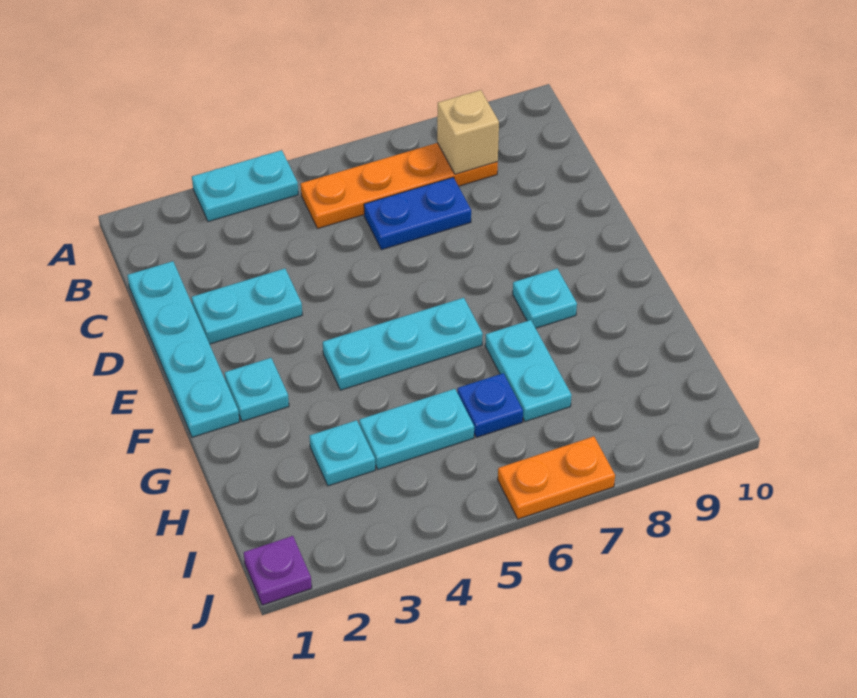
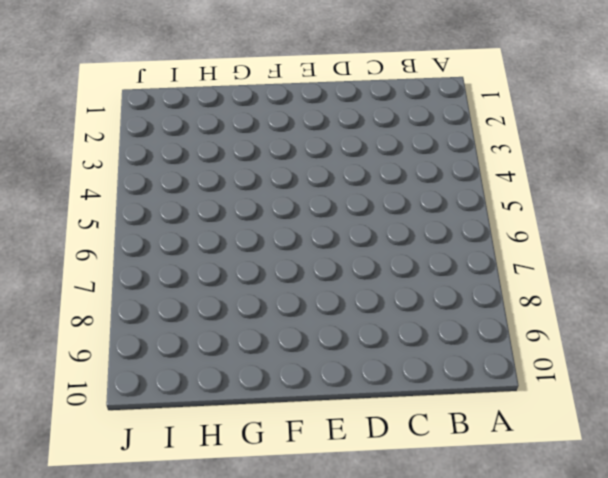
none -> cyan 1x2 plate [192,150,298,222]
none -> orange 1x4 plate [301,143,498,228]
none -> cyan 1x4 plate [128,261,240,437]

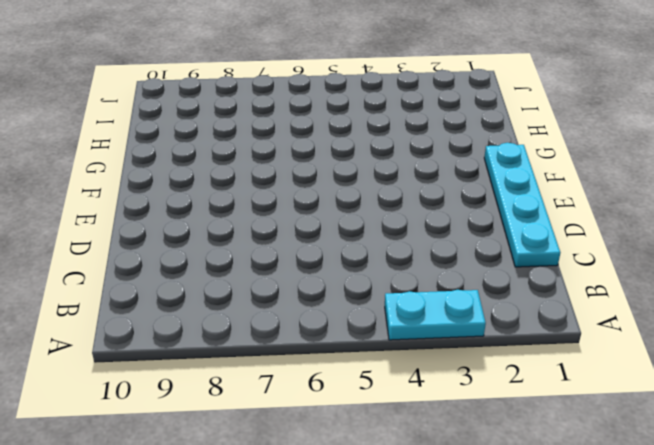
none -> orange 1x4 plate [301,143,498,228]
none -> blue 1x2 plate [364,177,471,250]
none -> cyan 1x2 plate [192,269,302,344]

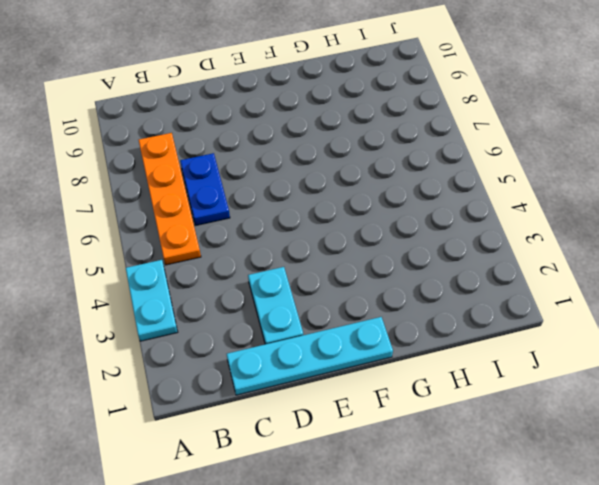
none -> cyan 1x1 plate [225,358,289,421]
none -> cyan 1x3 plate [323,298,483,390]
none -> cyan 1x1 plate [513,269,577,328]

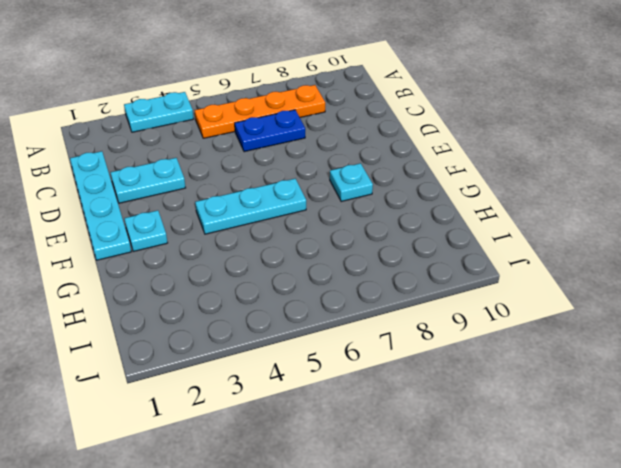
none -> cyan 1x2 plate [485,320,572,421]
none -> cyan 1x1 plate [310,420,375,486]
none -> cyan 1x2 plate [359,389,474,469]

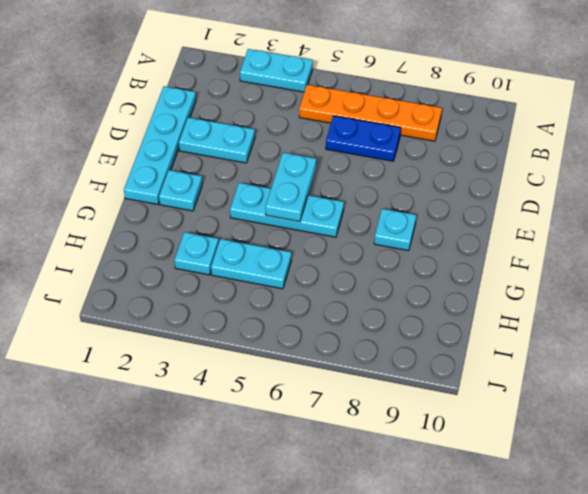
cyan 1x2 plate [266,153,316,222] -> cyan 1x2 plate moved to [485,320,572,421]
none -> blue 1x1 plate [457,373,523,437]
none -> purple 1x1 plate [244,536,312,605]
none -> orange 1x2 plate [498,436,615,519]

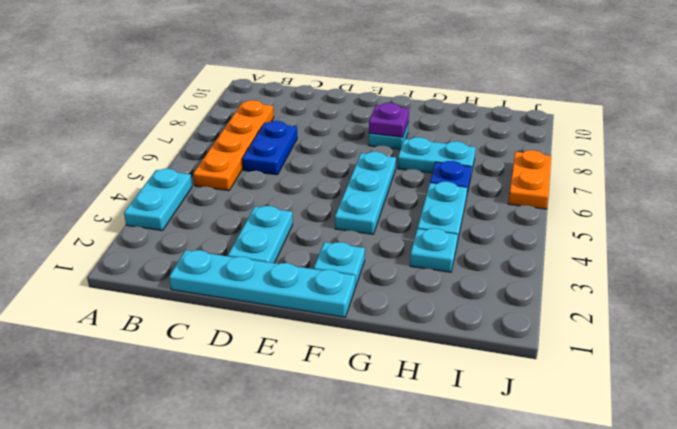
purple 1x1 plate [369,103,409,137] -> purple 1x1 plate moved to [244,536,312,605]
none -> tan 1x1 brick [437,90,499,174]

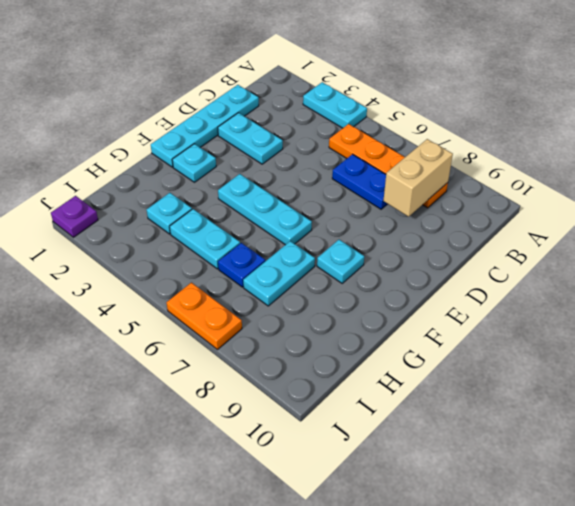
tan 1x2 brick [383,139,453,217] -> tan 1x1 brick [437,90,499,174]

